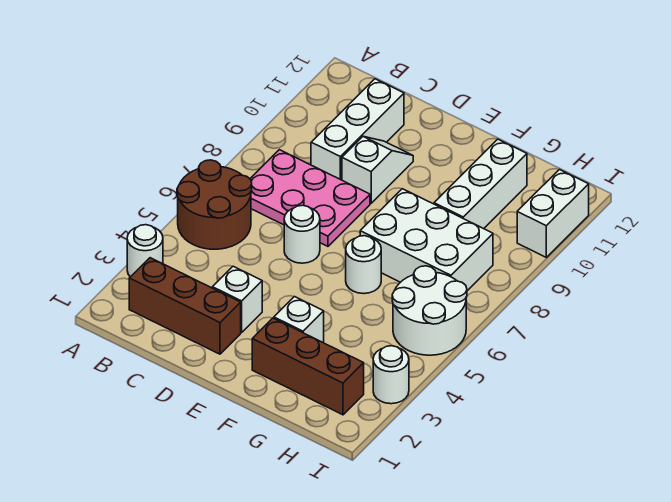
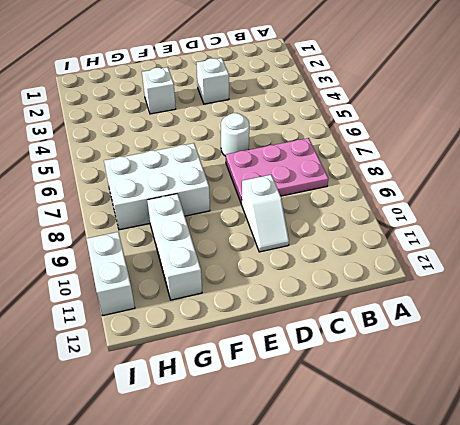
none -> white 1x1 round brick [127,225,163,277]
none -> brown 2x2 round brick [177,160,252,249]
none -> brown 1x3 brick [129,258,241,354]

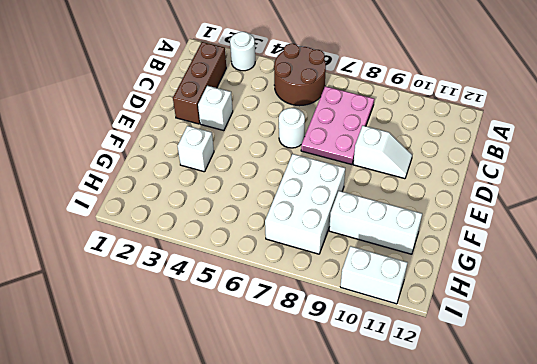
none -> white 1x3 brick [311,79,404,180]
none -> brown 1x3 brick [252,318,364,415]
none -> white 1x1 round brick [346,236,381,294]

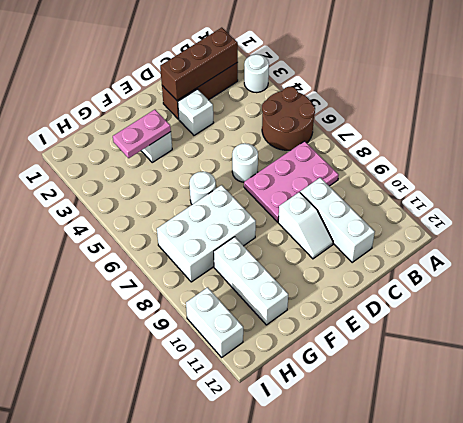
brown 1x3 brick [160,28,238,100] -> brown 1x3 brick moved to [252,318,364,415]
pink 1x2 plate [113,110,171,158] -> none
none -> white 2x2 round brick [392,266,467,355]
none -> white 1x1 round brick [373,346,409,404]

